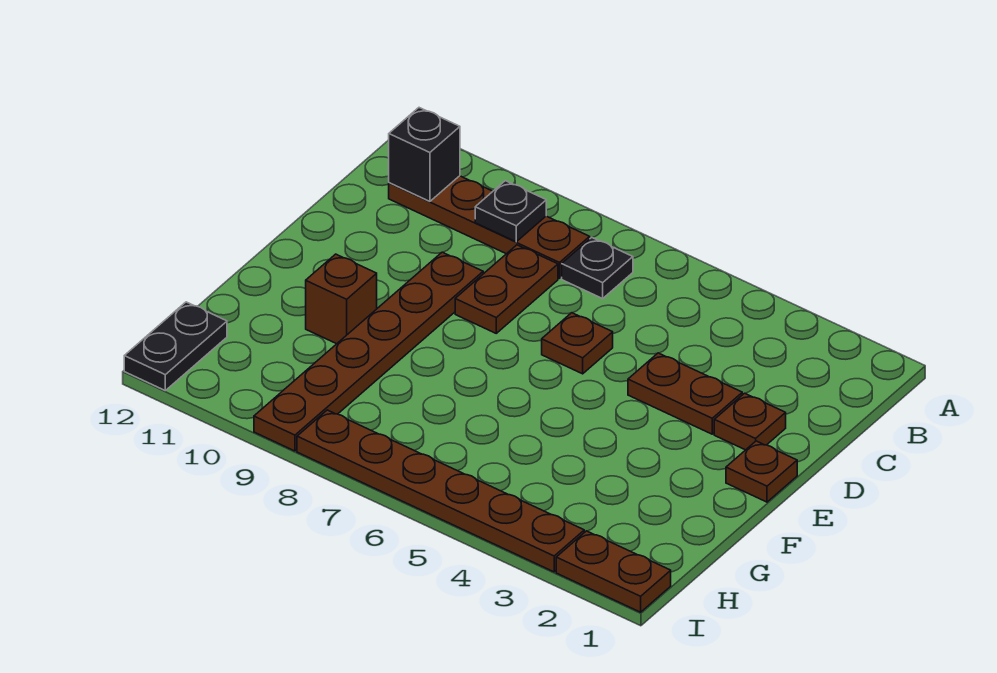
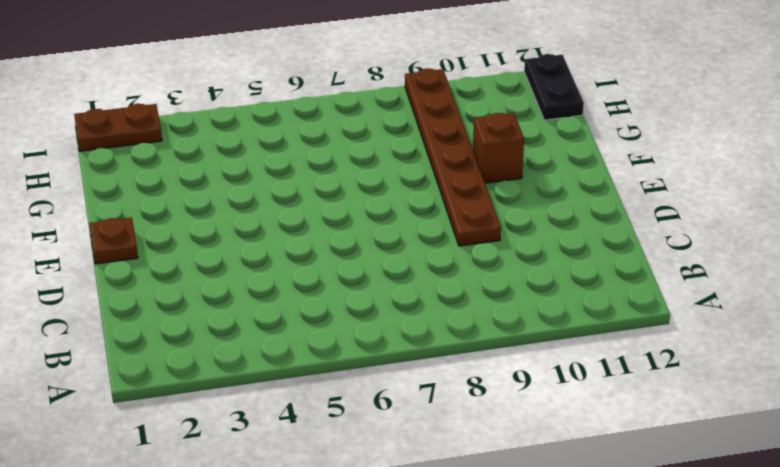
none -> black 1x1 plate [562,238,633,299]
none -> brown 1x4 plate [389,176,590,278]
none -> brown 1x2 plate [455,245,558,333]

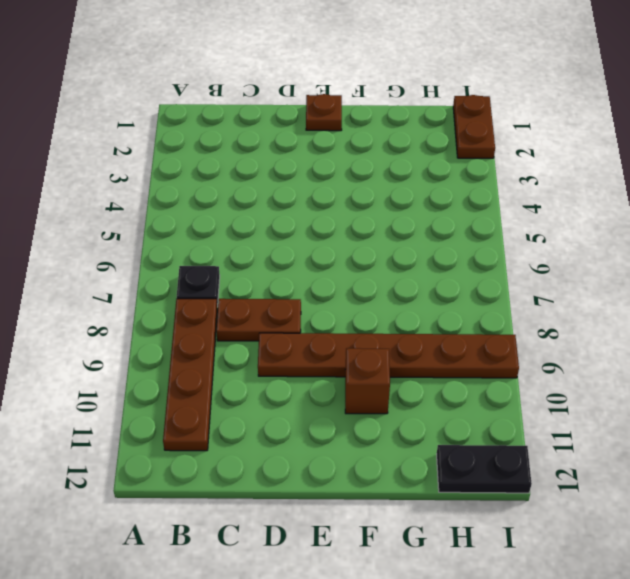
none -> brown 1x1 plate [714,393,786,450]
none -> brown 1x2 plate [628,353,742,434]
none -> brown 1x1 plate [542,313,613,374]

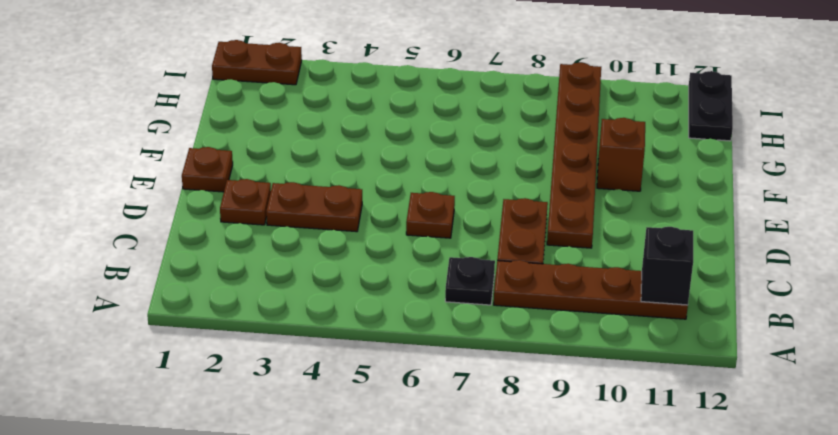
none -> brown 1x6 plate [297,410,584,572]
none -> black 1x1 plate [475,181,546,242]

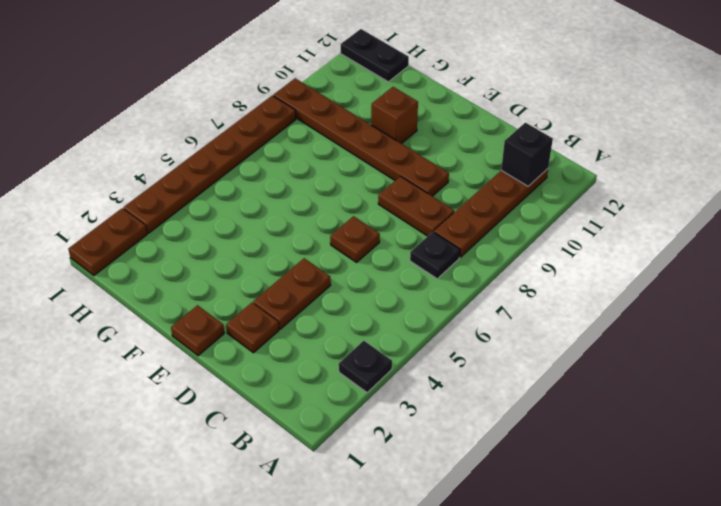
black 1x1 plate [339,341,392,392] -> black 1x1 plate moved to [475,181,546,242]

